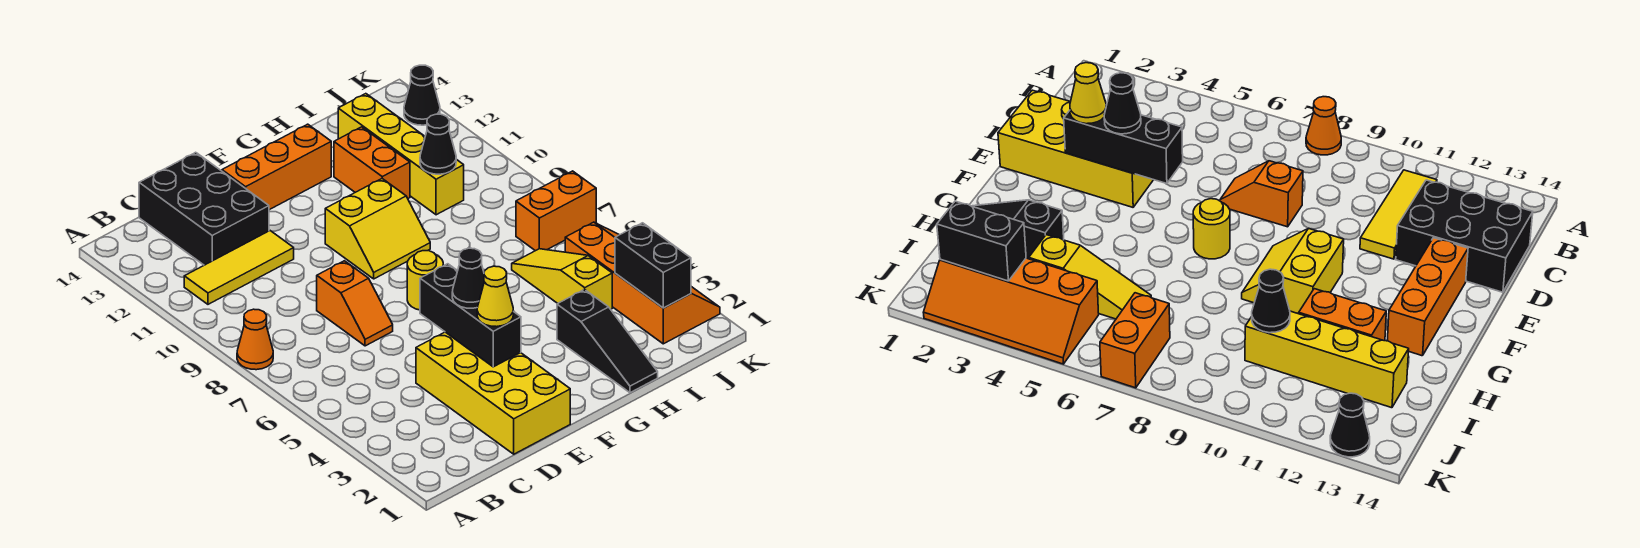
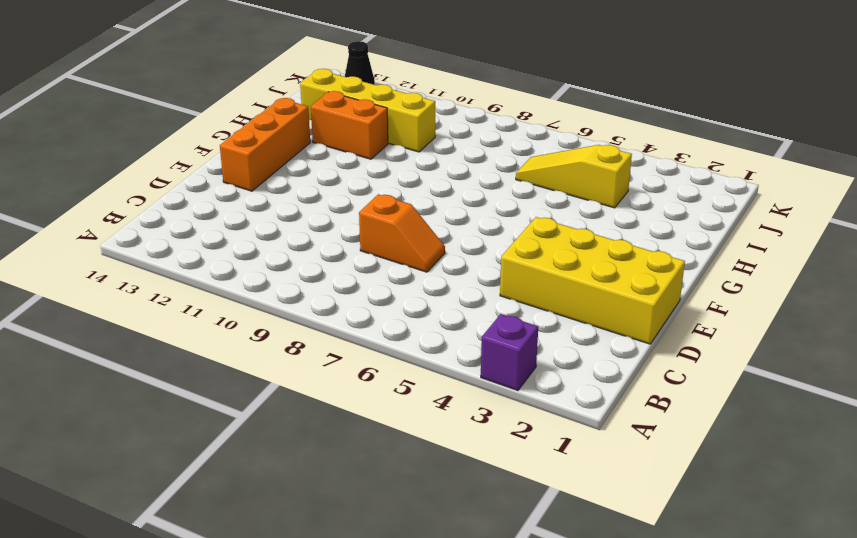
purple 1x1 brick [481,314,538,390] -> none
none -> orange 1x1 cone [237,309,273,370]
none -> yellow 1x3 tile [184,231,294,304]
none -> black 2x3 brick [139,152,269,265]

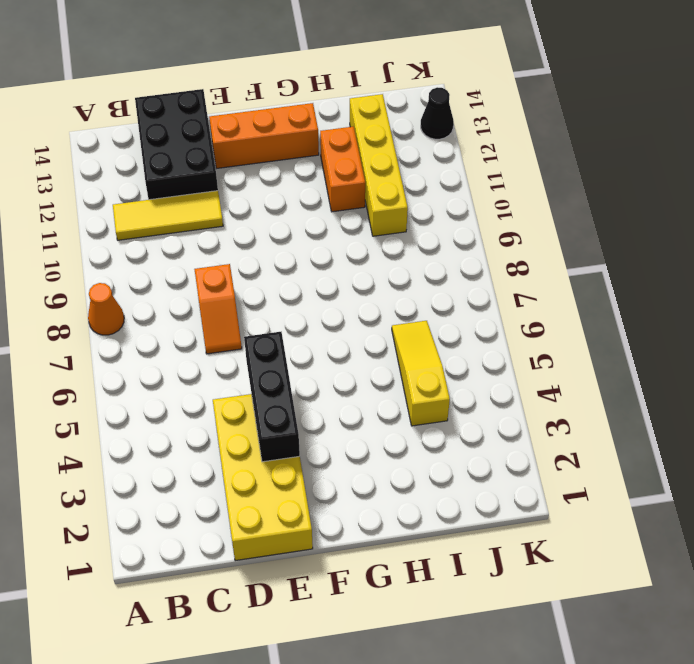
none -> yellow 1x1 round brick [407,251,443,310]
none -> yellow 2x2 slope [325,179,430,279]
none -> black 1x3 slope [557,289,658,393]

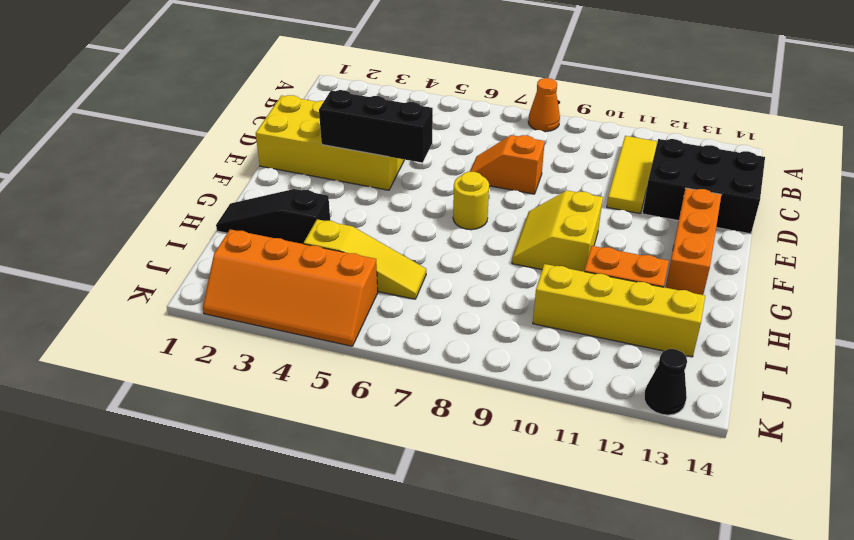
none -> orange 1x2 brick [516,171,596,251]
none -> black 1x1 cone [420,114,456,174]
none -> black 1x2 brick [615,223,691,308]

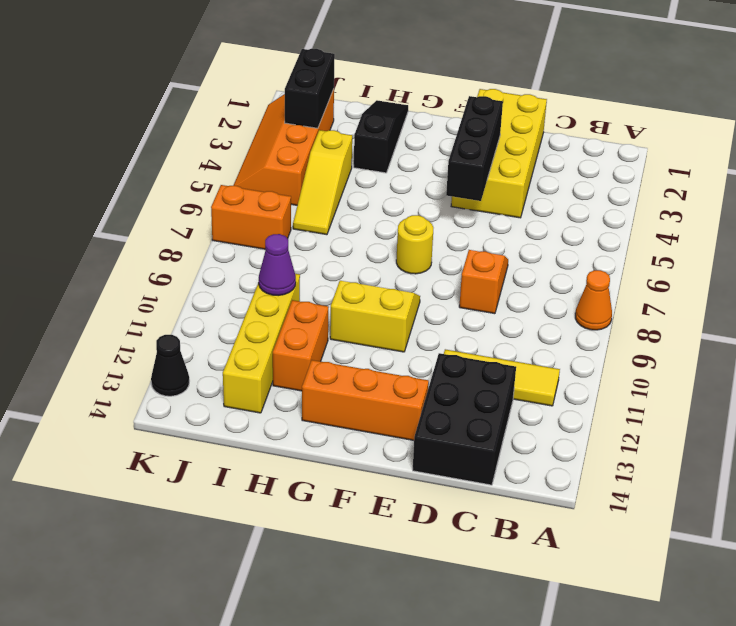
purple 1x1 cone [259,234,296,296] -> black 1x1 cone [420,114,456,174]
none -> yellow 1x1 cone [477,266,513,327]
none -> black 1x1 cone [452,248,484,308]

